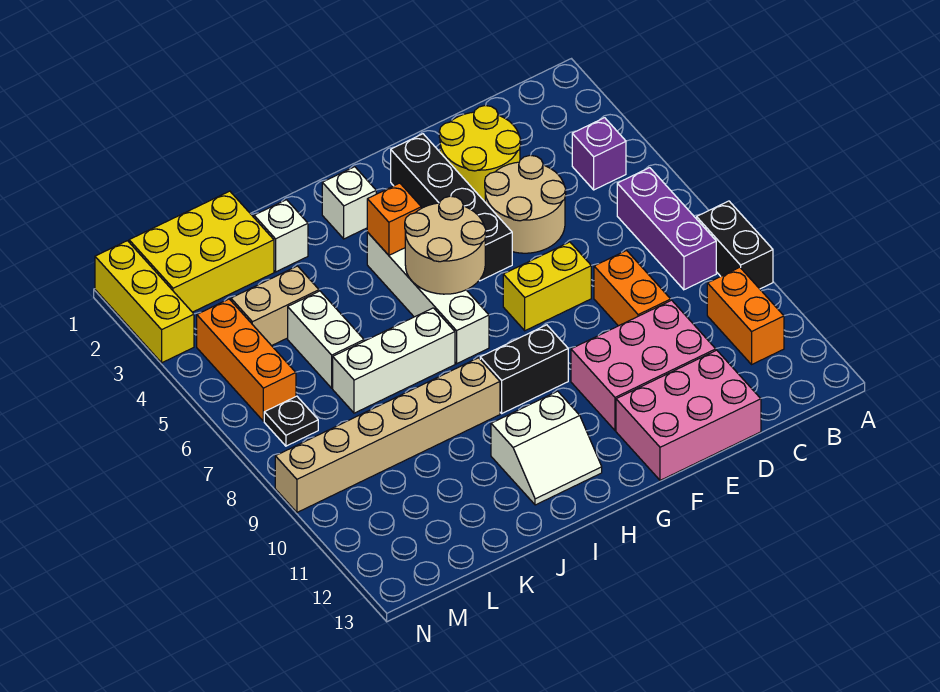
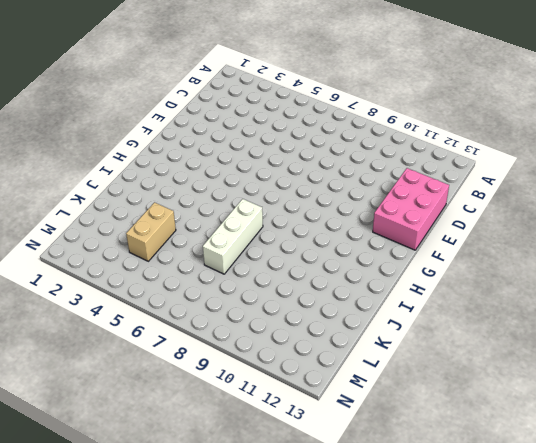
none -> black 1x2 brick [697,201,773,289]
none -> purple 1x1 brick [572,118,626,190]
none -> purple 1x3 brick [617,168,716,290]

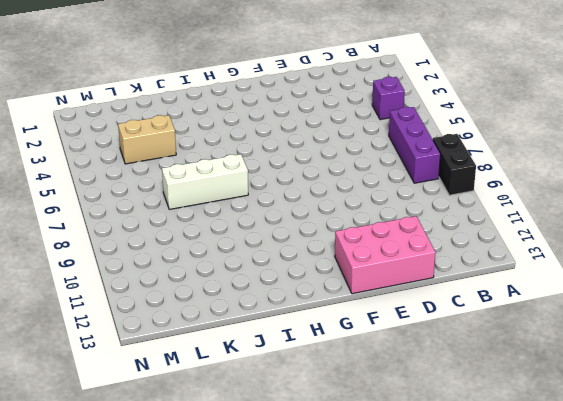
none -> orange 1x2 brick [707,267,784,364]
none -> yellow 2x2 round brick [439,105,521,202]
none -> tan 2x2 round brick [485,155,566,253]

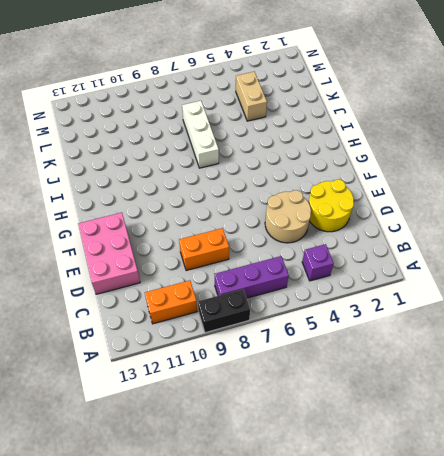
none -> pink 2x3 brick [571,300,716,431]
none -> yellow 1x2 brick [503,242,591,331]
none -> black 1x4 brick [391,134,512,281]

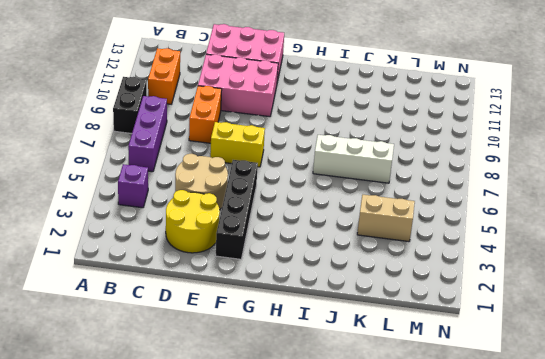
none -> black 1x2 brick [480,325,568,413]
none -> white 1x1 brick [322,167,376,239]
none -> white 1x4 brick [367,232,489,364]

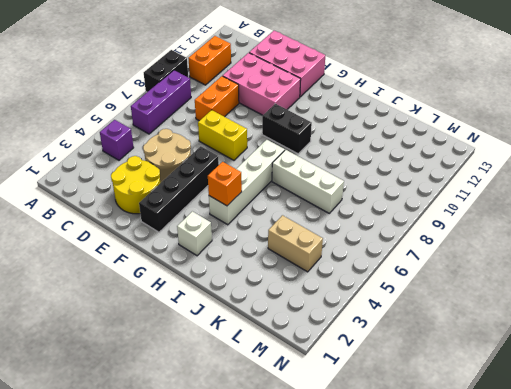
none -> white 2x2 slope [491,391,602,505]
none -> tan 1x6 brick [275,358,500,512]
none -> white 1x1 brick [254,200,308,272]

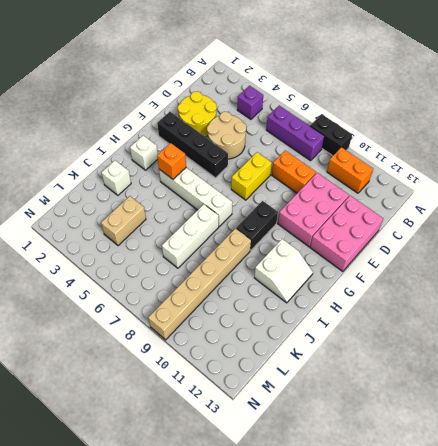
none -> yellow 2x3 brick [129,191,274,312]
none -> white 1x2 brick [288,291,364,388]
none -> orange 1x3 brick [197,299,296,421]

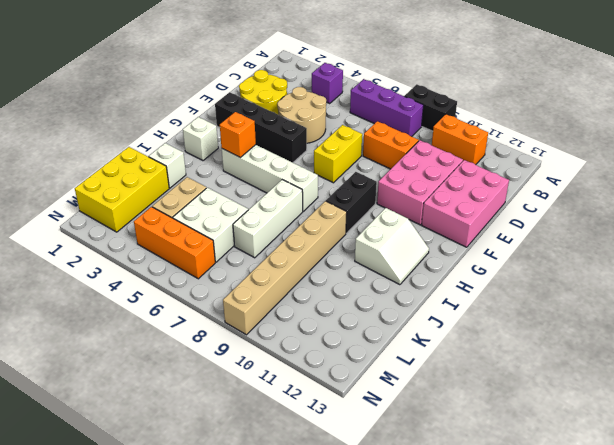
white 2x2 brick [173,188,248,262] -> white 1x2 brick [288,291,364,388]
none -> black 1x1 plate [264,396,318,446]
none -> yellow 1x3 brick [95,241,194,363]
none -> tan 2x2 round brick [405,196,486,294]

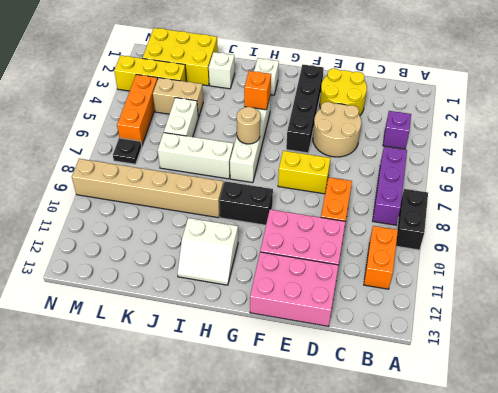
tan 1x1 round brick [237,107,260,144] -> tan 2x2 round brick [405,196,486,294]
yellow 1x3 brick [114,55,187,91] -> yellow 1x3 brick turned to [95,241,194,363]

